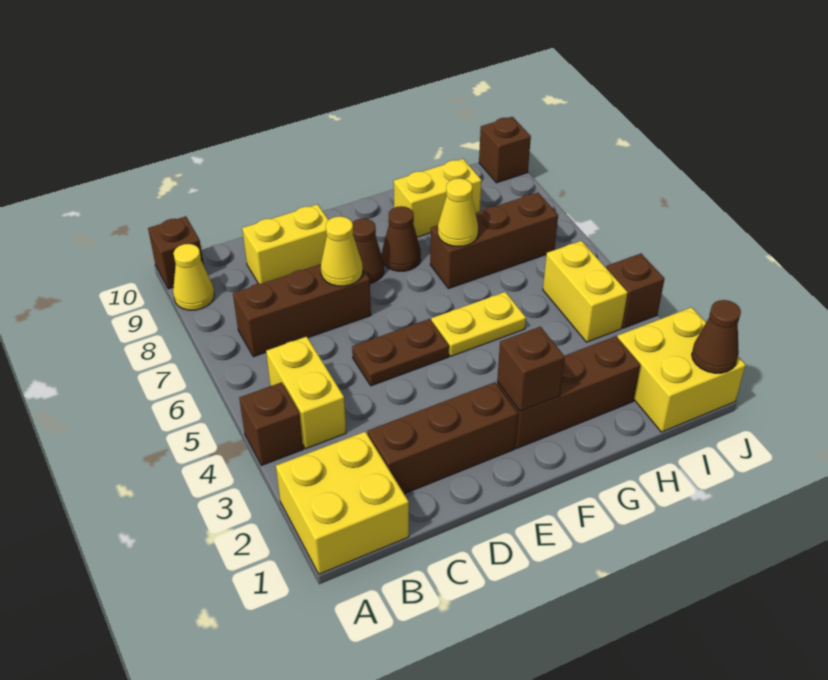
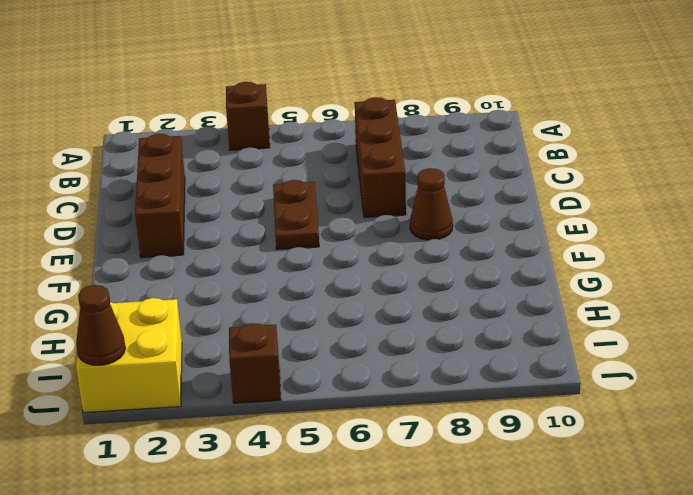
none -> yellow 2x2 brick [276,432,409,574]
none -> yellow 1x1 cone [173,244,214,310]
none -> brown 1x1 brick [148,216,204,289]

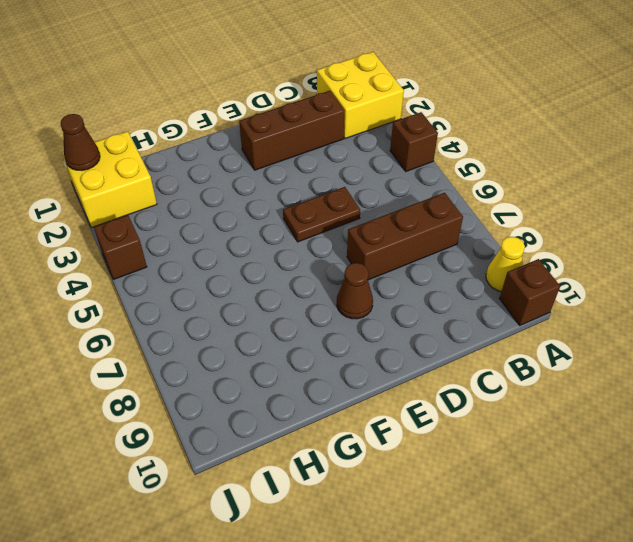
none -> yellow 1x2 brick [266,337,346,449]
none -> yellow 1x2 brick [242,204,328,284]
none -> brown 1x3 brick [497,336,640,448]

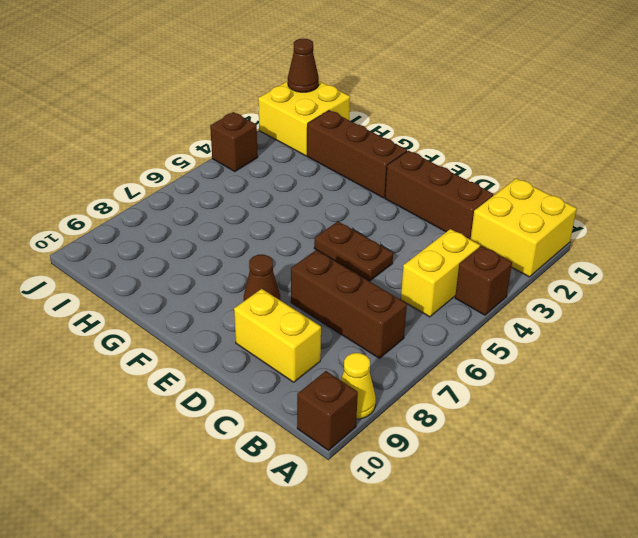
none -> yellow 1x2 plate [431,292,526,357]
none -> brown 1x1 cone [382,206,421,271]
none -> brown 1x3 brick [430,192,558,289]

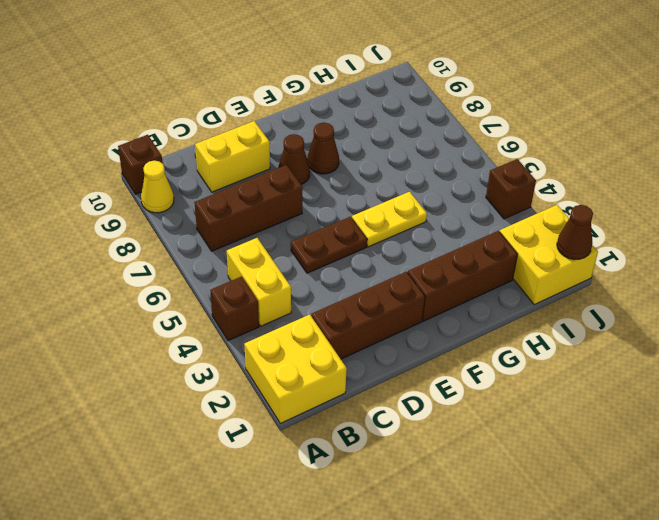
none -> brown 1x3 brick [430,192,558,289]
none -> yellow 1x2 brick [394,159,481,237]
none -> yellow 1x2 brick [543,241,628,342]

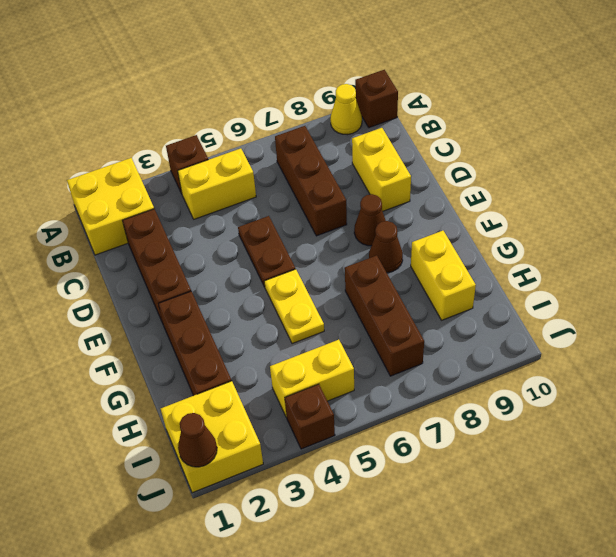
none -> brown 1x1 brick [479,117,531,183]
none -> yellow 1x1 cone [321,216,363,286]
none -> brown 1x1 brick [497,327,565,412]

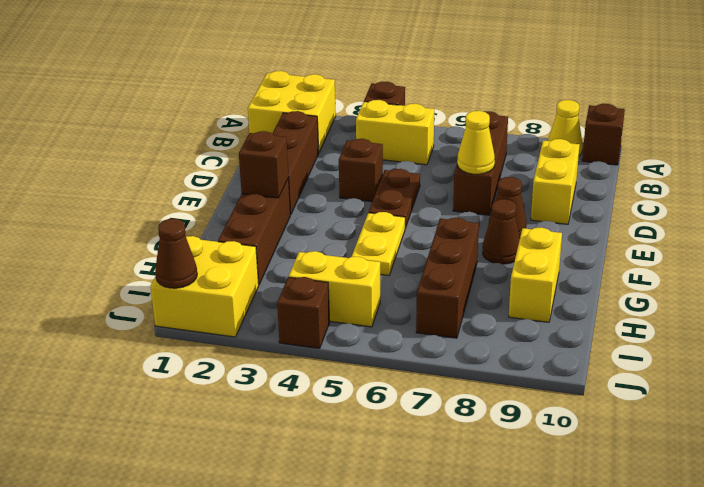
brown 1x1 brick [339,139,383,202] -> brown 1x1 brick moved to [479,117,531,183]
none -> yellow 1x1 cone [438,178,478,246]

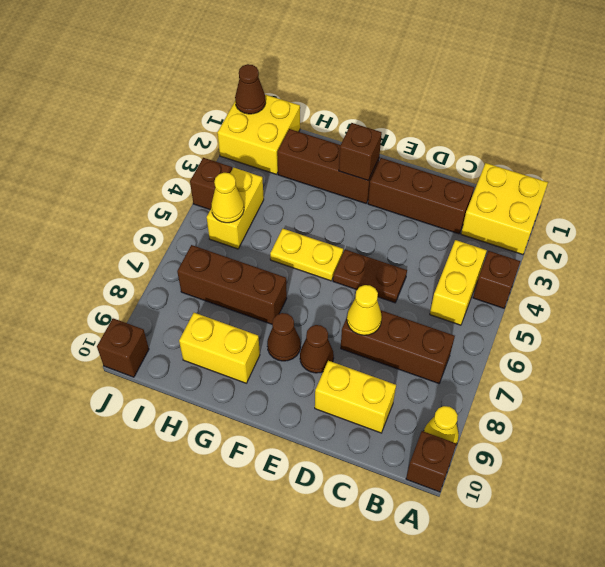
yellow 1x1 cone [211,173,244,223] -> yellow 1x1 cone moved to [438,178,478,246]

